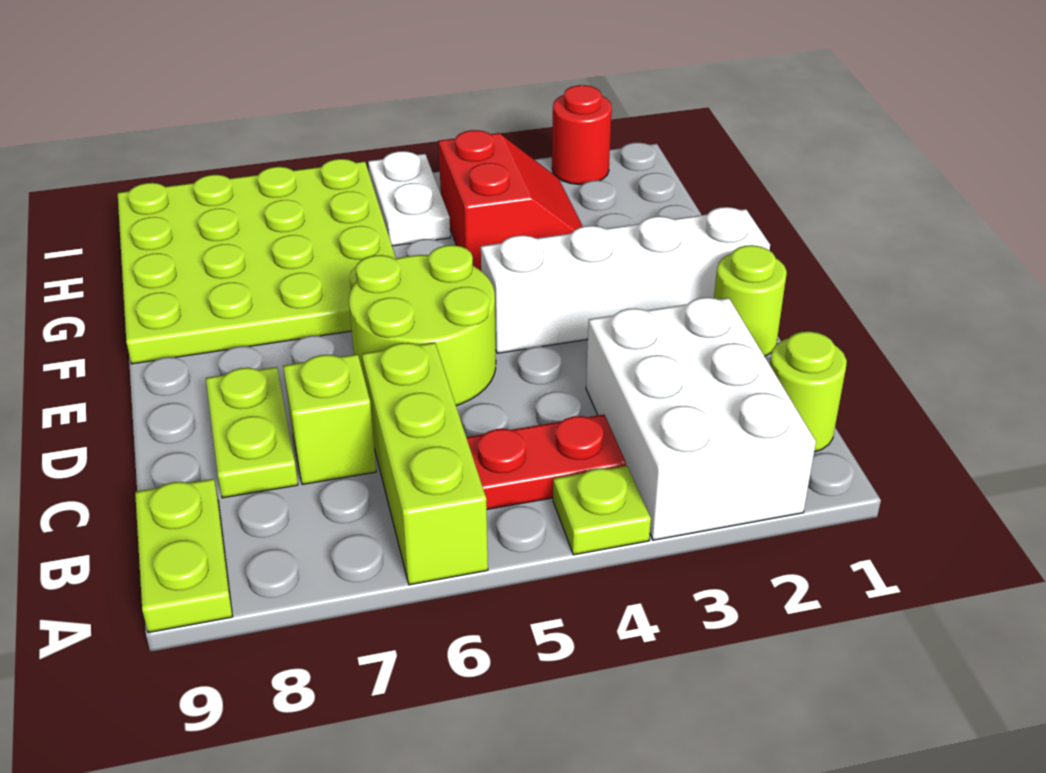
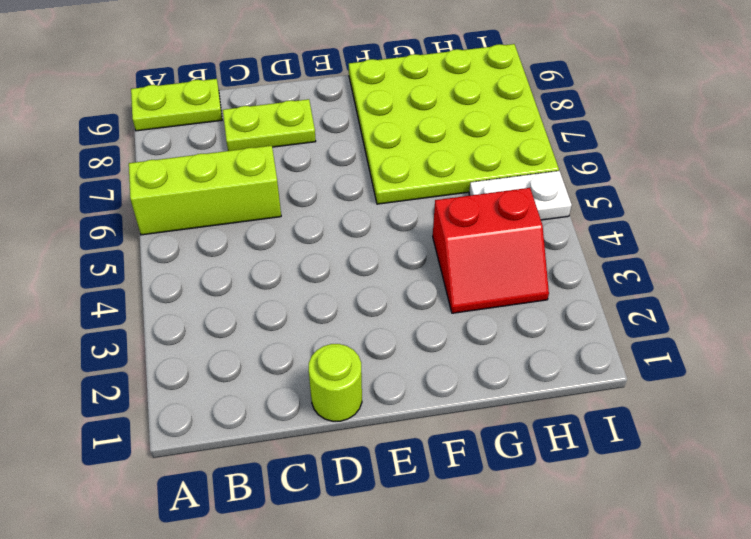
none -> white 2x3 brick [586,297,816,540]
none -> lime 1x1 plate [553,466,651,555]
none -> lime 1x1 round brick [770,331,847,452]

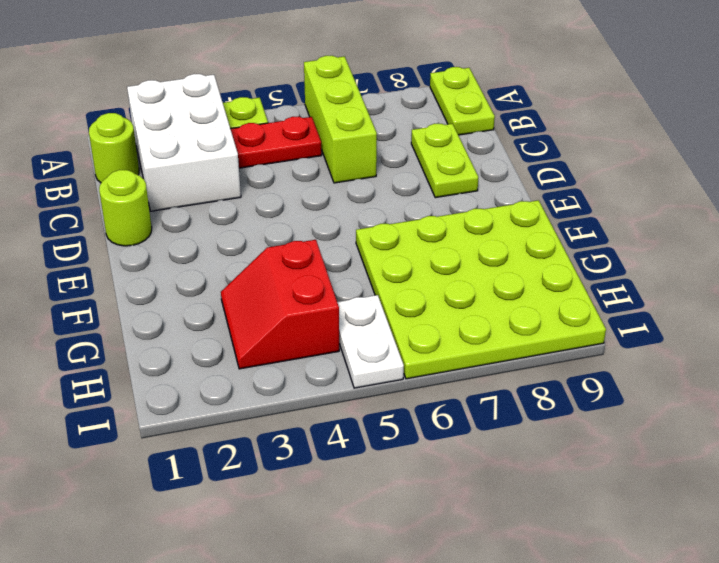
none -> lime 1x1 brick [283,354,376,485]
none -> lime 2x2 round brick [349,245,496,406]
none -> white 1x4 brick [481,207,770,353]

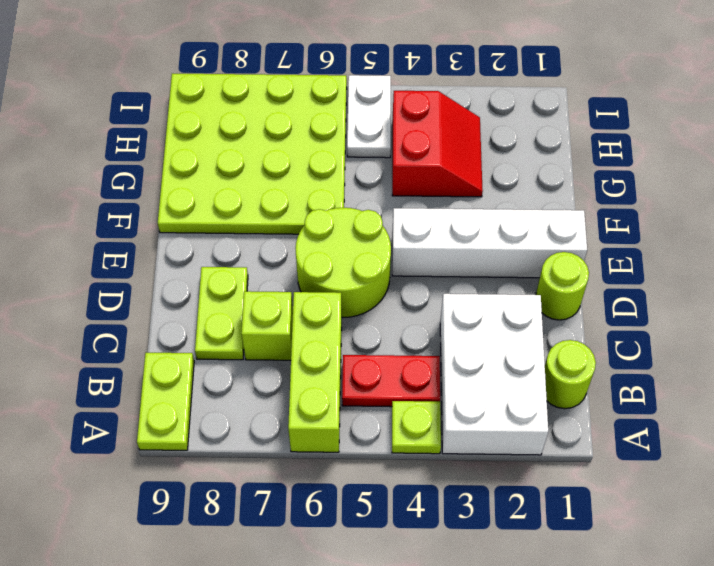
none -> red 1x1 round brick [552,85,612,185]

